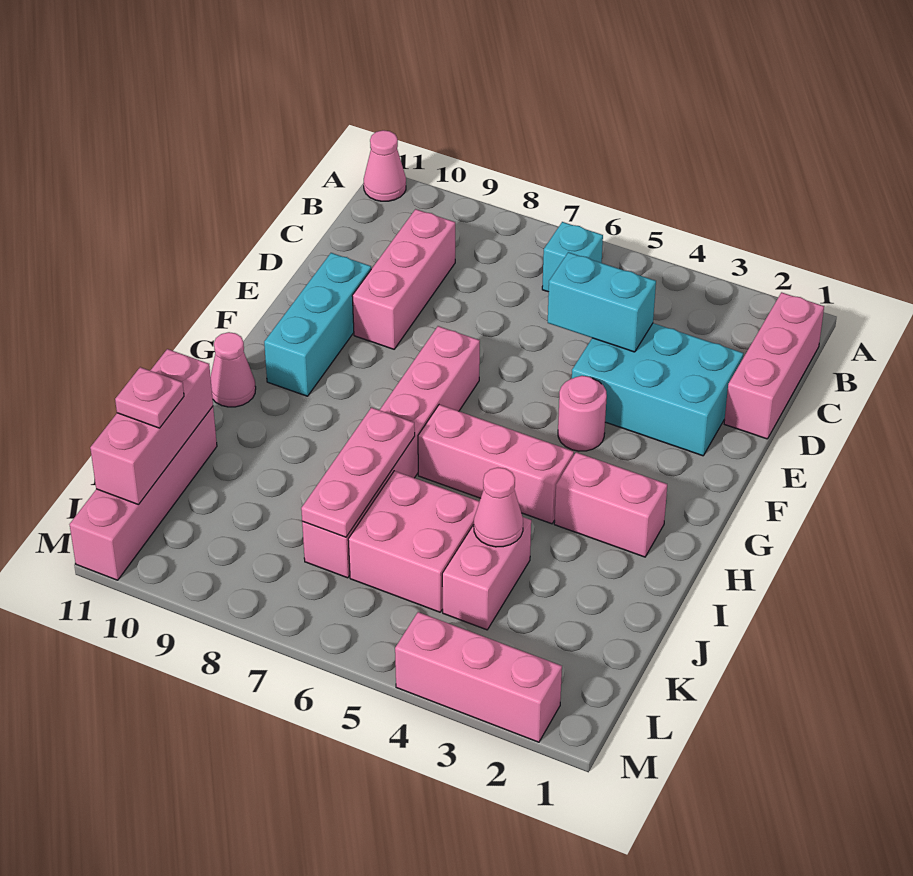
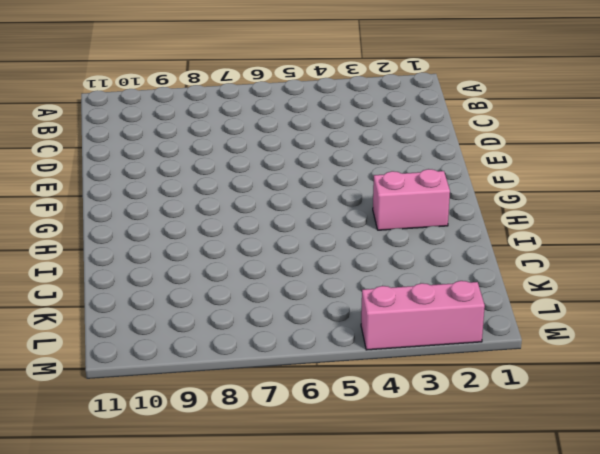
none -> pink 1x1 cone [364,130,406,201]
none -> pink 1x3 brick [724,292,824,439]
none -> cyan 1x1 brick [542,222,603,292]

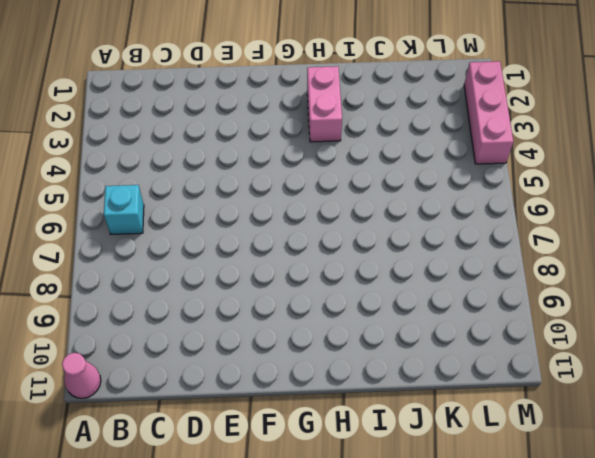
none -> pink 1x3 brick [724,292,824,439]
none -> pink 1x3 brick [352,209,455,349]
none -> cyan 2x3 brick [572,323,743,456]

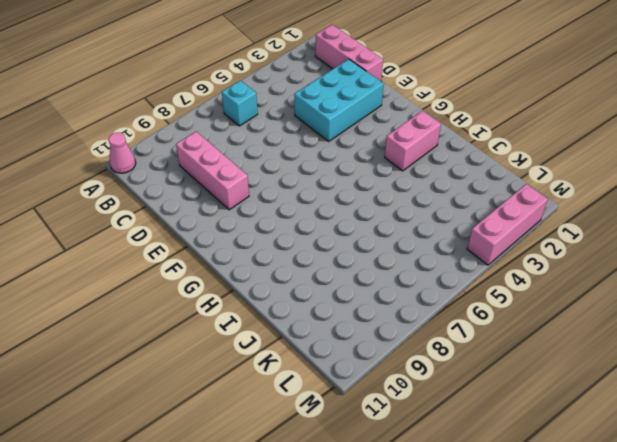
none -> cyan 1x3 brick [264,253,371,396]
none -> pink 1x1 round brick [558,376,607,451]
none -> pink 1x6 brick [302,326,480,578]

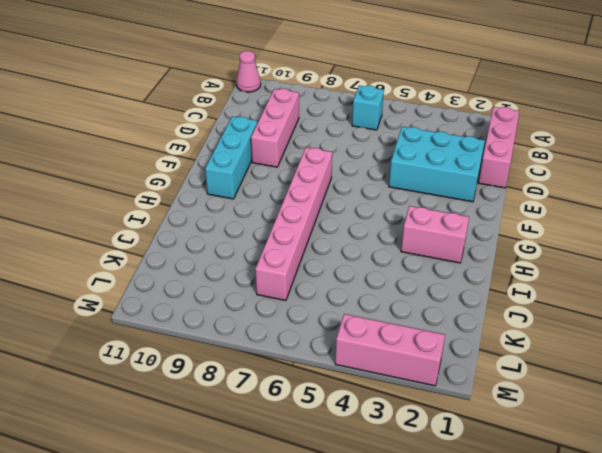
none -> pink 1x1 round brick [558,376,607,451]
none -> pink 1x3 brick [418,405,574,524]
none -> pink 1x1 cone [211,332,256,407]

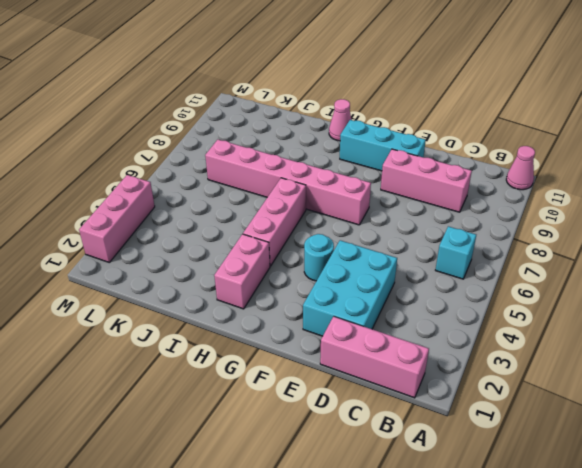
cyan 1x1 round brick [304,234,334,281] -> pink 1x1 round brick [558,376,607,451]
none -> pink 1x2 brick [442,517,531,630]
none -> pink 2x2 brick [348,471,479,612]
none -> pink 1x4 brick [69,407,217,580]

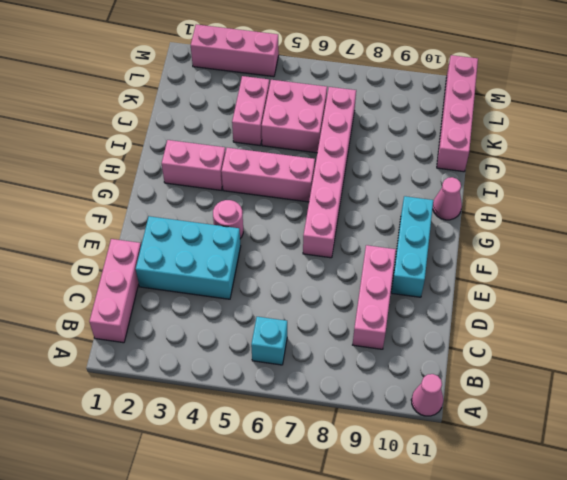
none -> cyan 1x2 brick [548,252,656,352]
none -> pink 1x3 plate [301,408,415,537]
none -> pink 1x1 cone [474,468,523,547]

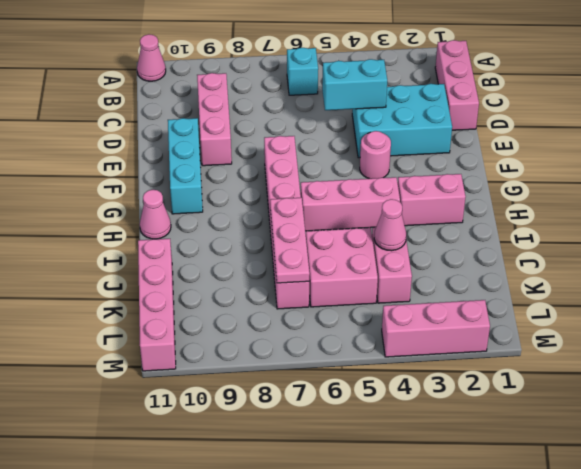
none -> pink 1x3 brick [90,349,213,505]
none -> pink 1x1 plate [115,367,184,428]

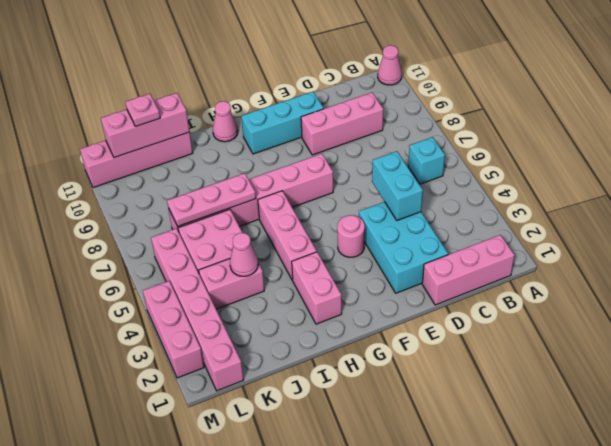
pink 1x6 brick [151,228,244,391] -> none

